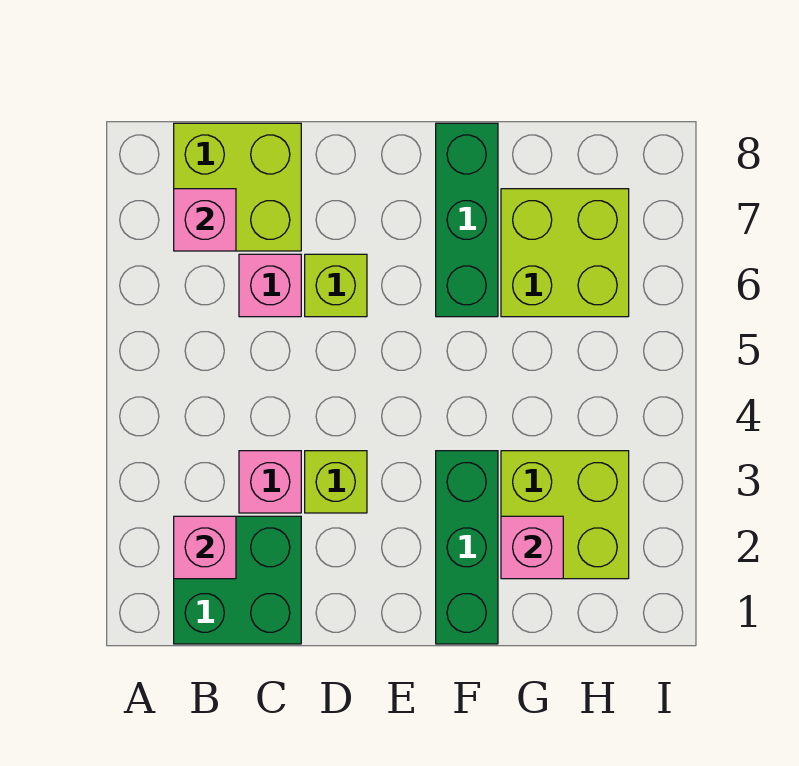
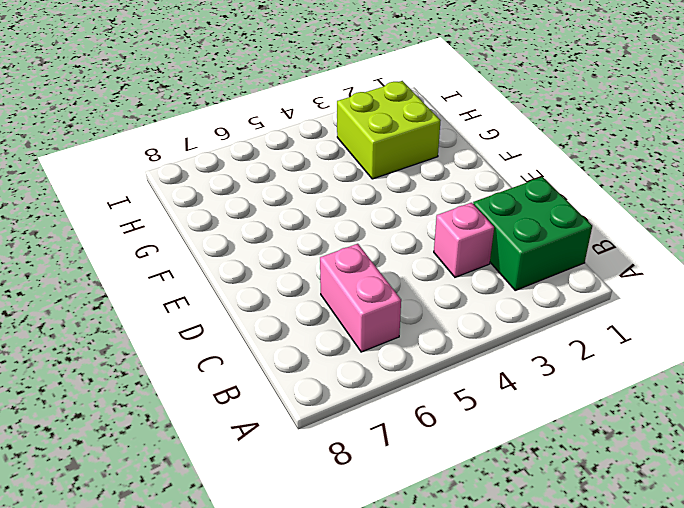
pink 1x2 brick [320,244,401,352] -> pink 1x1 brick [239,254,301,317]
none -> lime 2x2 brick [174,123,301,251]
none -> lime 1x1 brick [305,451,367,513]
none -> lime 1x1 brick [305,254,367,317]

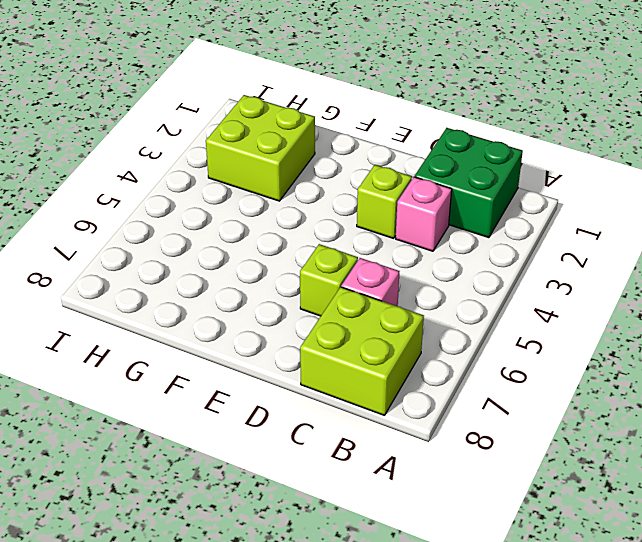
none -> green 1x3 brick [436,451,498,644]
none -> green 1x3 brick [436,123,498,317]
none -> lime 2x2 brick [501,189,629,317]

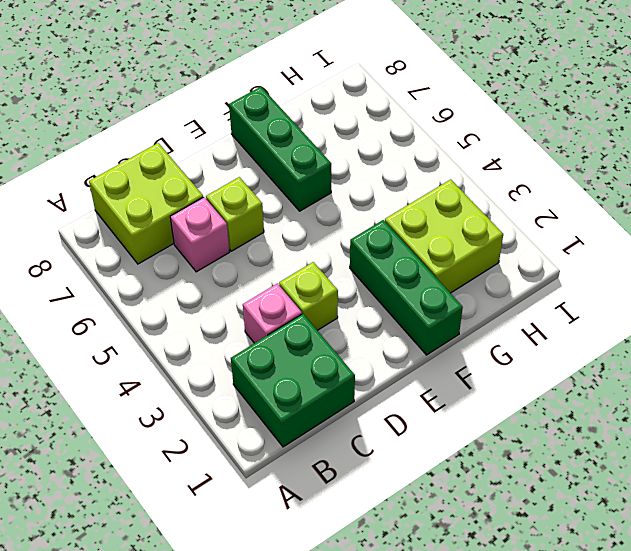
none -> lime 2x2 brick [501,189,629,317]
none -> pink 1x1 brick [174,516,236,579]
none -> pink 1x1 brick [174,189,236,251]

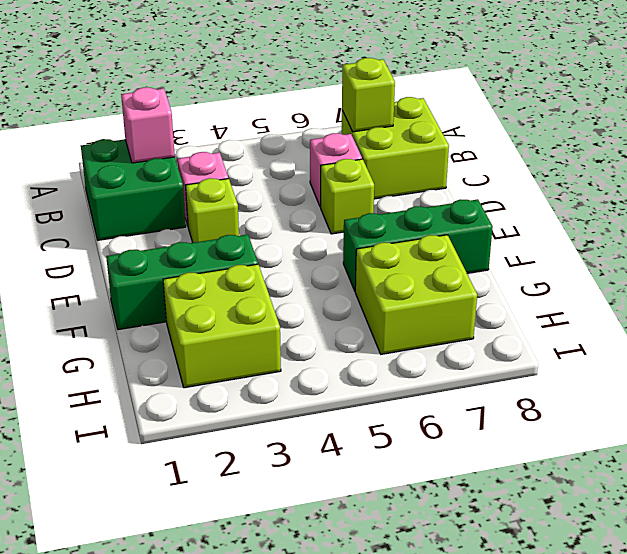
lime 1x1 brick [342,58,395,132] -> pink 1x1 brick [174,189,236,251]
none -> pink 1x1 brick [501,516,563,579]

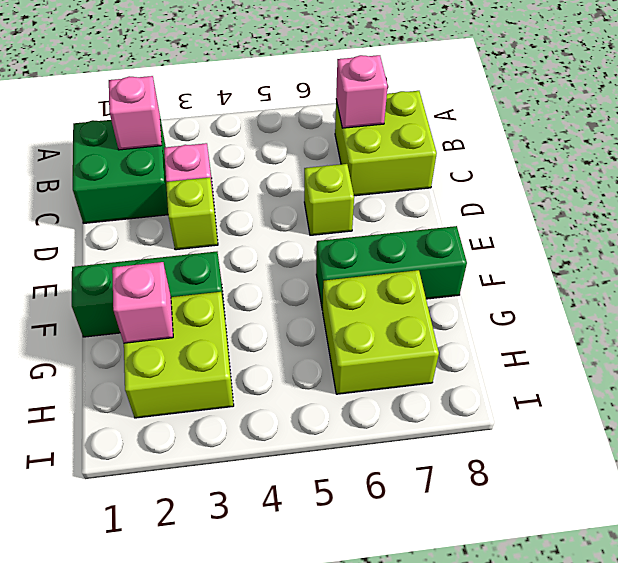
none -> pink 1x1 brick [239,254,301,317]

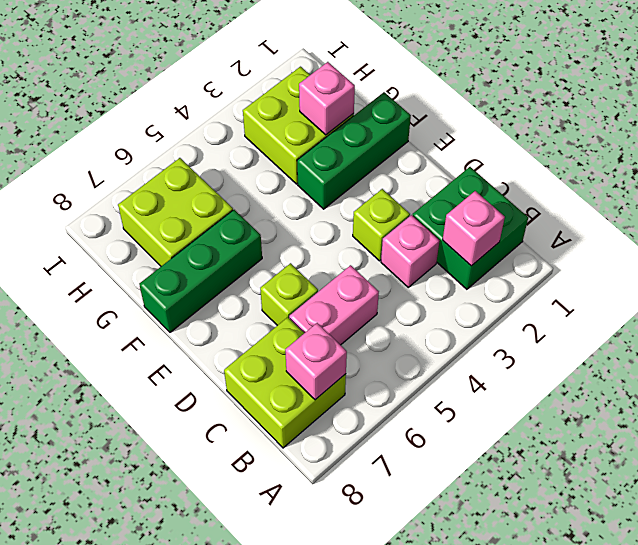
pink 1x2 brick [289,265,379,345] -> pink 1x1 brick [239,254,301,317]

